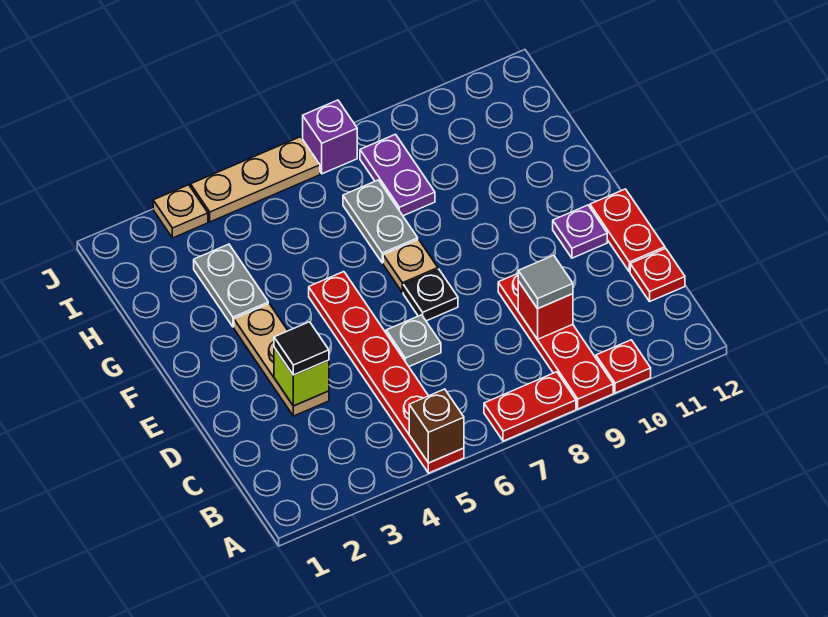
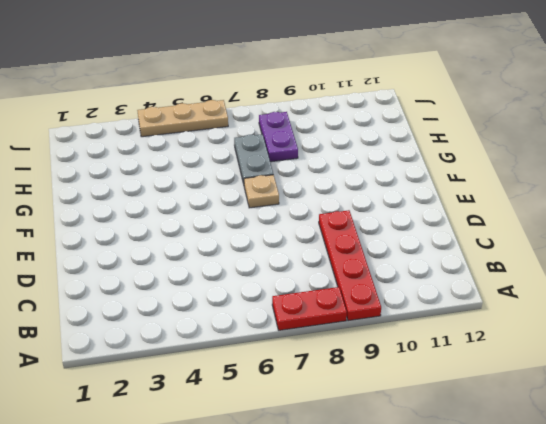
none -> red 1x6 plate [309,272,464,473]
none -> red 1x1 plate [596,340,651,393]
none -> red 1x1 plate [630,248,685,301]

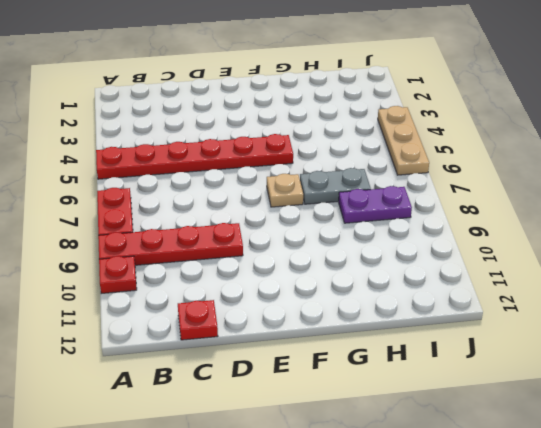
none -> tan 1x3 plate [234,304,329,416]
none -> grey 1x1 plate [386,315,441,366]
none -> red 1x2 plate [590,189,665,272]

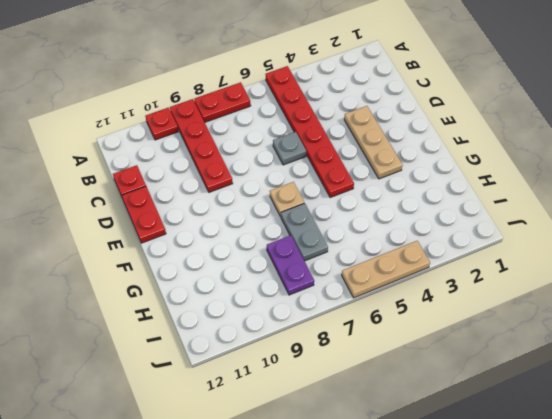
none -> black 1x1 plate [403,269,458,321]
none -> purple 1x1 plate [553,205,607,258]
none -> grey 1x2 plate [194,244,268,327]

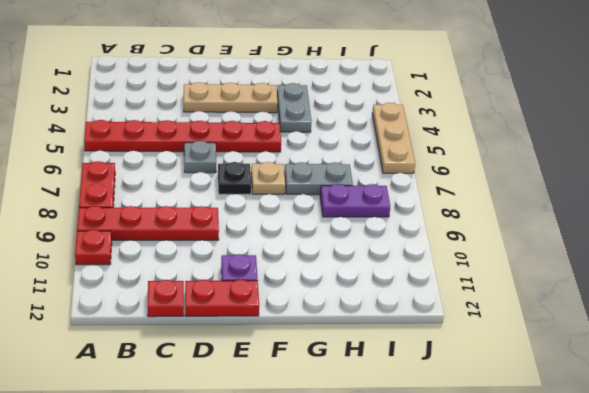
grey 1x2 plate [277,83,311,132] -> grey 1x2 plate turned to [194,244,268,327]
none -> tan 1x1 plate [153,185,208,238]
none -> purple 1x1 brick [303,100,357,174]
none -> brown 1x1 brick [409,389,464,463]

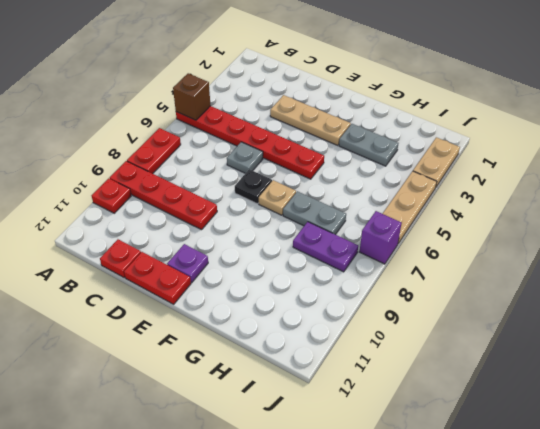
tan 1x2 plate [413,137,460,187] -> tan 1x1 plate [153,185,208,238]
none -> red 1x1 brick [518,281,573,339]
none -> lime 1x1 brick [274,348,329,406]
none -> grey 1x1 tile [518,255,573,309]

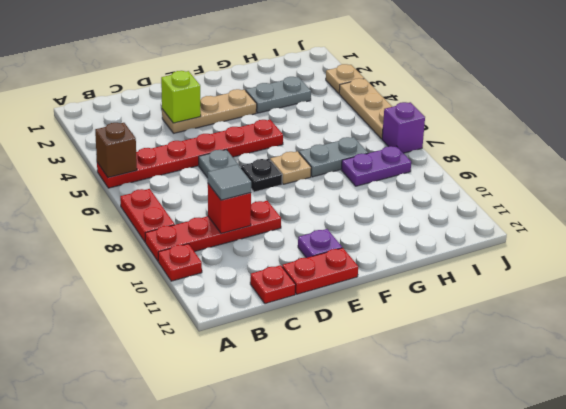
none -> black 1x1 tile [274,322,329,375]

